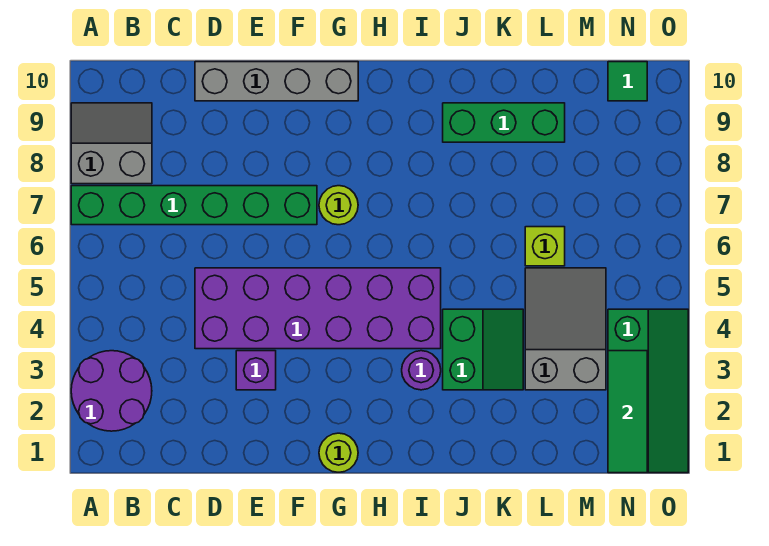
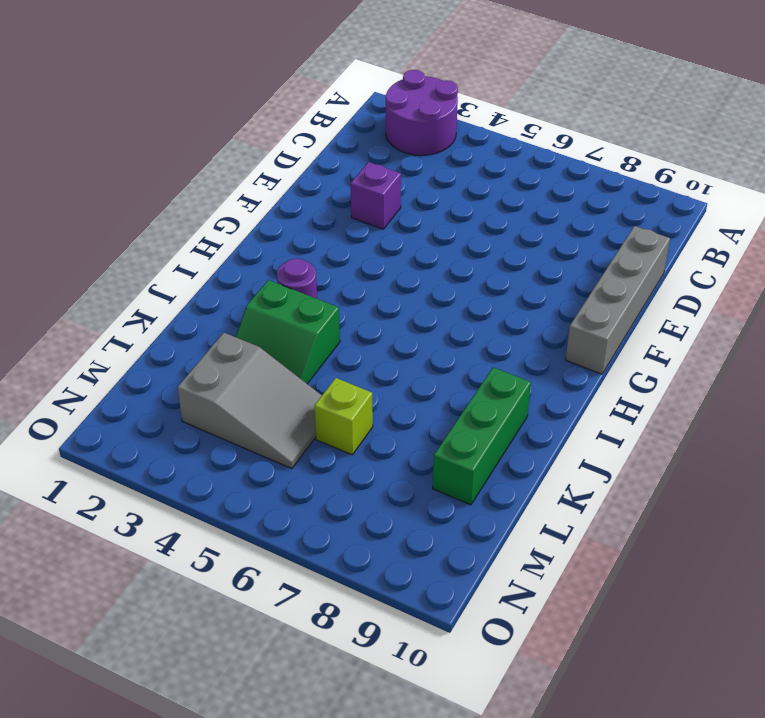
none -> green 1x6 brick [71,186,317,225]
none -> grey 2x2 slope [71,103,152,184]
none -> purple 2x6 brick [195,268,441,349]

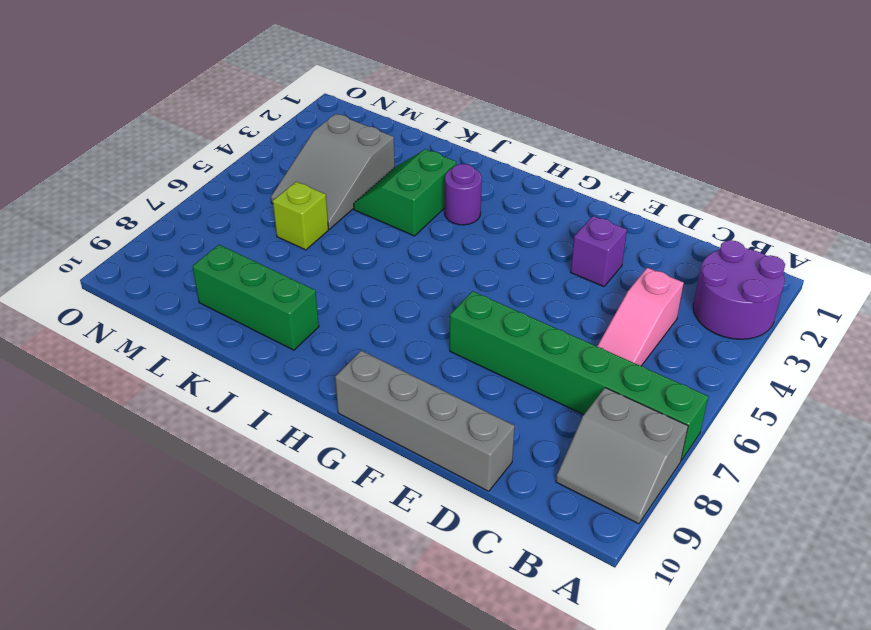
pink 1x3 slope [597,268,684,366] -> none
none -> purple 2x6 brick [195,268,441,349]
none -> lime 1x1 round brick [319,433,358,472]
none -> lime 1x1 round brick [319,186,358,225]

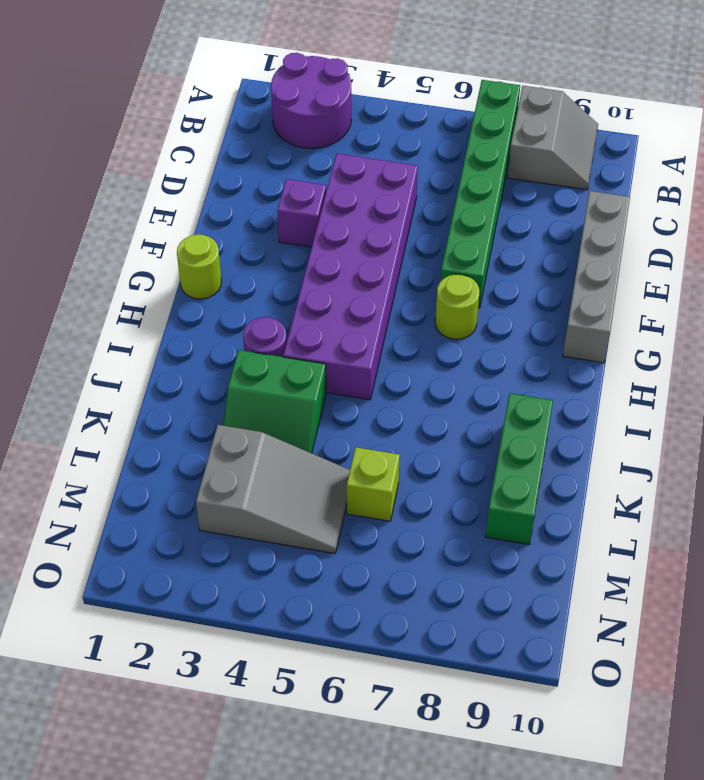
none -> green 2x4 slope [608,309,688,473]
none -> green 1x1 tile [608,62,647,101]
none -> green 1x3 tile [608,351,647,473]

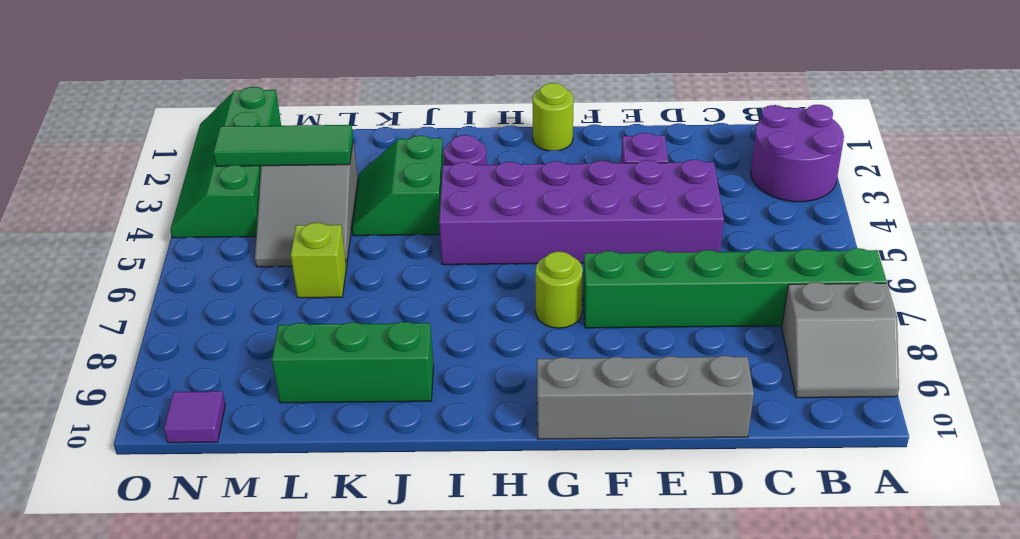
green 1x3 tile [213,125,353,166] -> green 1x3 tile turned to [608,351,647,473]
purple 1x1 tile [164,391,225,443] -> green 1x1 tile [608,62,647,101]

